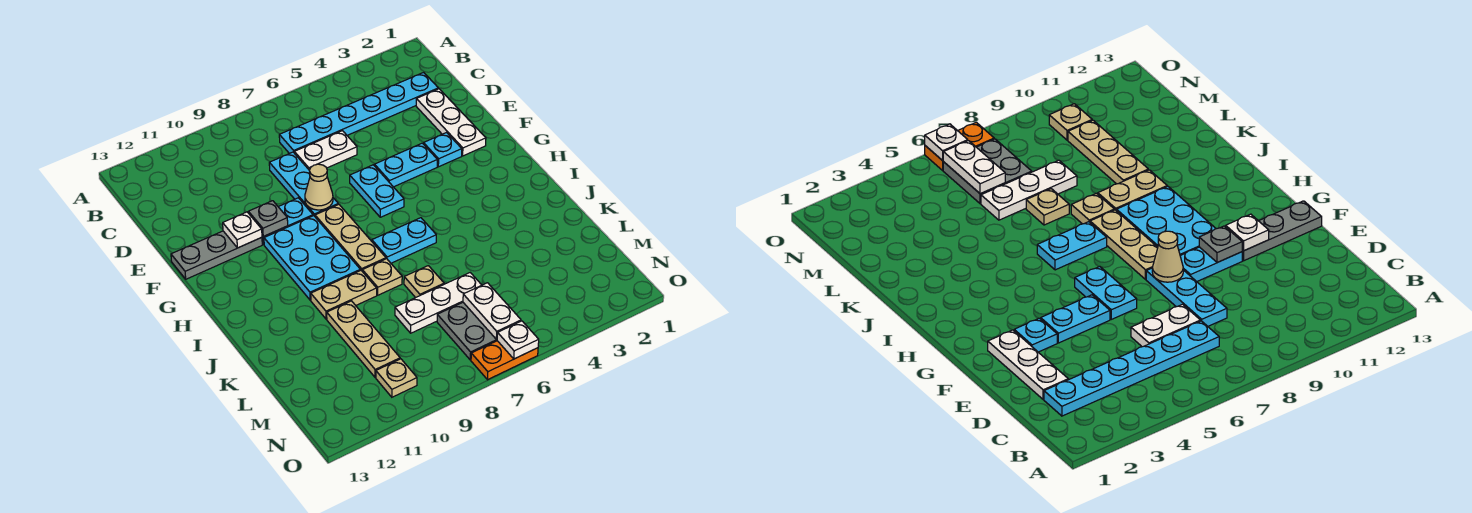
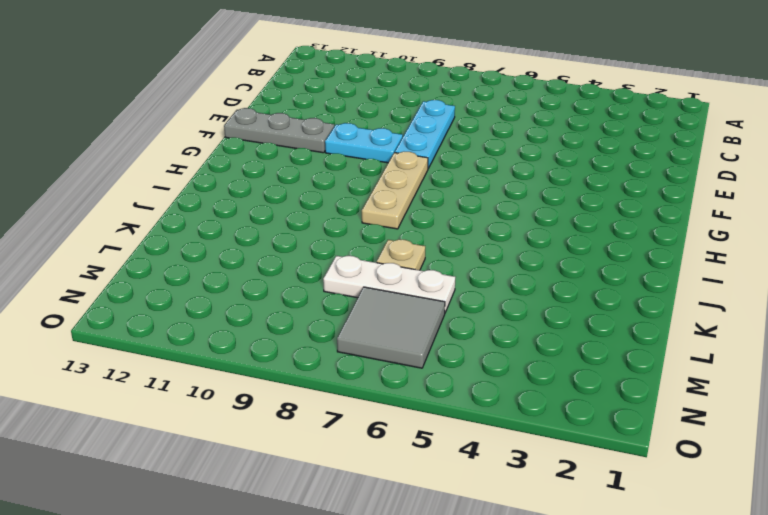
grey 2x2 tile [337,287,445,368] -> grey 2x2 plate [437,303,497,360]
none -> cyan 1x6 plate [279,72,438,154]
none -> white 1x3 plate [416,89,486,156]
none -> white 1x2 plate [294,131,357,171]

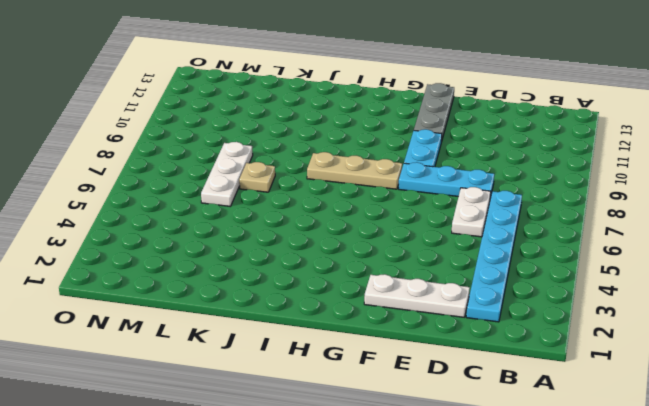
none -> cyan 1x1 plate [424,133,462,167]
none -> cyan 1x2 plate [375,143,437,187]
none -> cyan 1x2 plate [350,165,404,217]

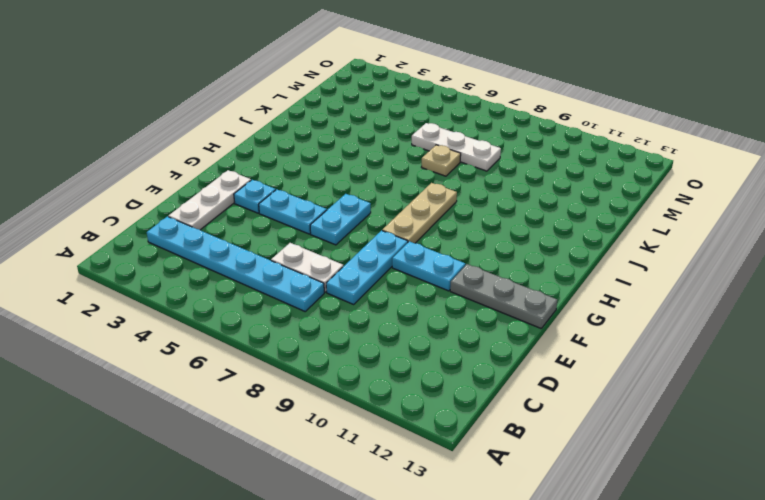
none -> cyan 2x3 plate [264,216,360,300]
none -> cyan 1x2 plate [372,218,436,263]
none -> tan 1x1 plate [362,259,402,295]

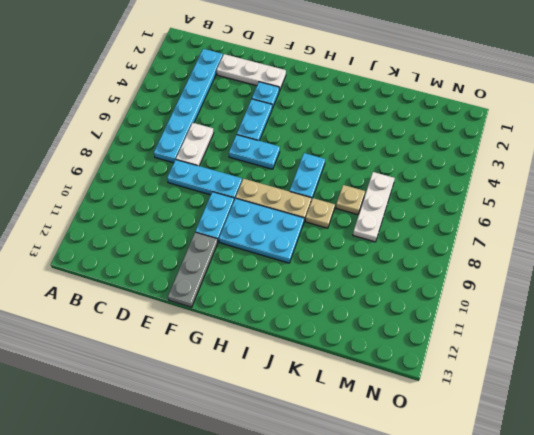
none -> tan 1x2 plate [311,270,377,319]
none -> tan 1x3 plate [327,301,400,377]
none -> grey 2x2 plate [437,303,497,360]

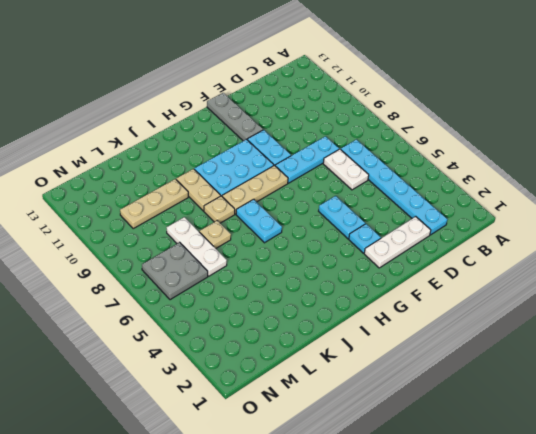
none -> cyan 1x2 plate [350,165,404,217]
none -> tan 1x1 plate [376,359,417,397]
none -> orange 1x2 plate [471,341,538,380]

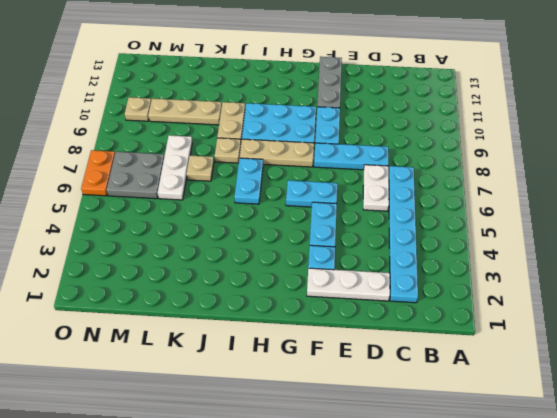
none -> tan 1x1 cone [305,164,333,210]
none -> grey 1x1 plate [248,201,288,236]
none -> white 1x1 plate [223,212,262,248]

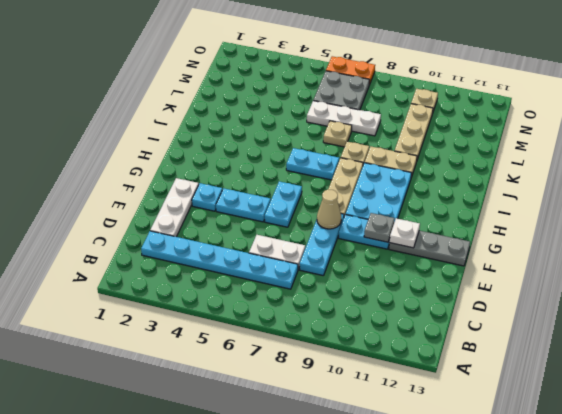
none -> white 1x2 plate [463,283,521,339]
none -> white 1x1 plate [497,321,539,359]

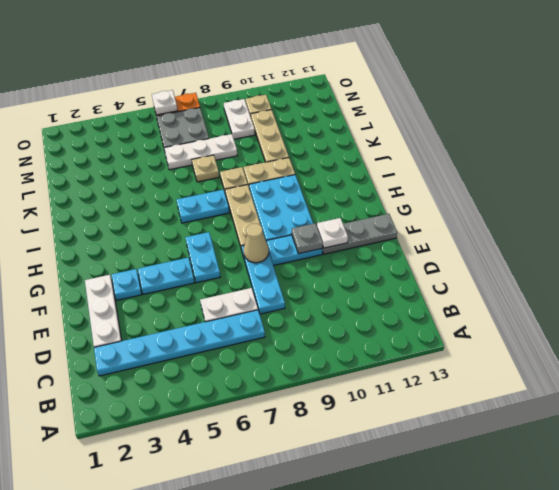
white 1x2 plate [224,99,255,139] -> white 1x2 plate moved to [463,283,521,339]

